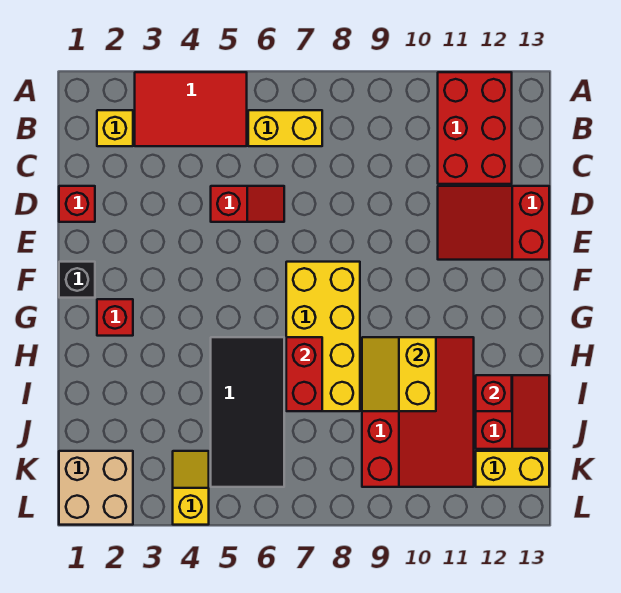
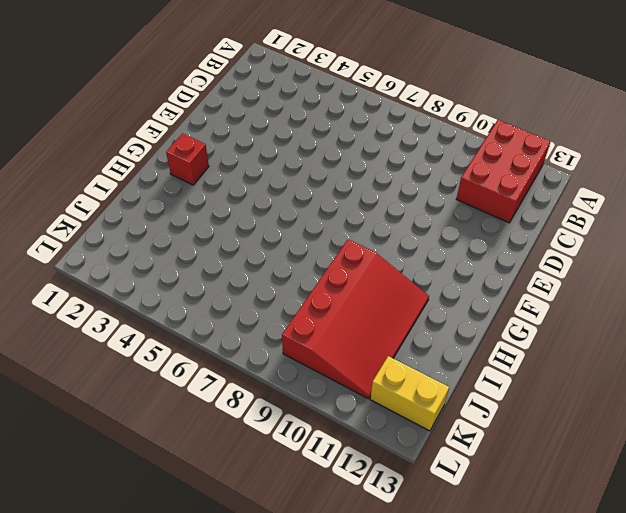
none -> red 2x3 tile [135,72,247,146]
none -> yellow 1x1 brick [97,110,133,146]
none -> yellow 1x2 brick [248,110,322,146]

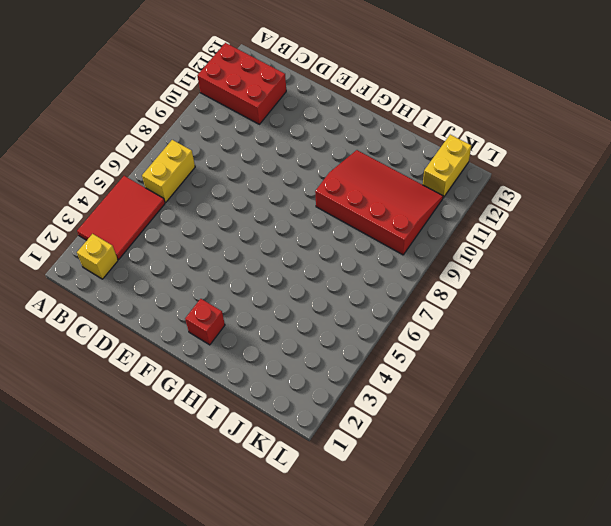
none -> red 1x1 brick [59,186,95,222]
none -> red 1x2 slope [211,186,284,222]
none -> red 2x3 slope [438,186,549,260]

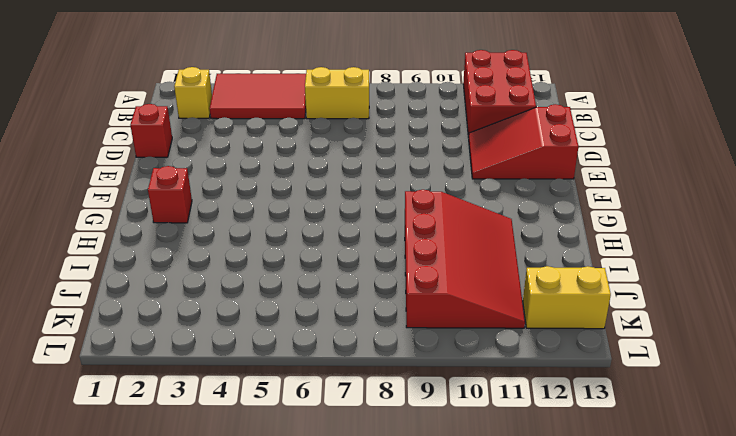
none -> red 1x2 slope [211,186,284,222]
none -> black 1x1 brick [59,262,95,298]
none -> yellow 2x4 brick [286,262,360,411]

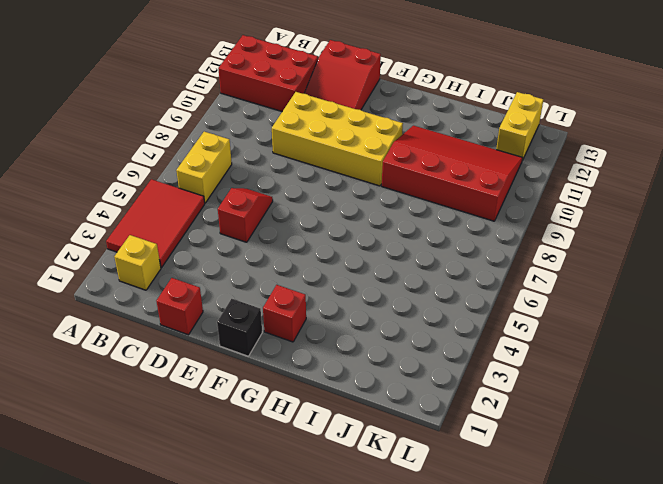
yellow 2x4 brick [272,92,403,186] -> yellow 2x4 brick moved to [286,262,360,411]
none -> black 2x4 tile [211,337,284,487]
none -> red 2x2 slope [476,375,549,449]
none -> tan 2x2 brick [59,451,133,525]

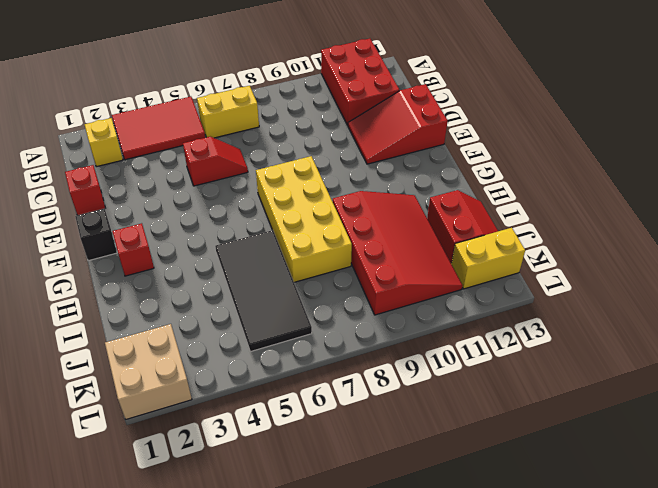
none -> yellow 1x2 slope [173,451,209,525]
none -> red 1x2 brick [286,337,322,411]
none -> yellow 2x2 slope [362,337,436,411]

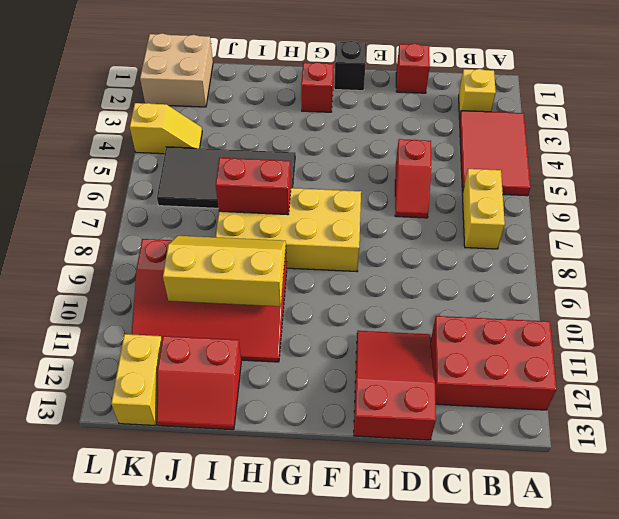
yellow 2x3 slope [163,236,286,306] -> yellow 2x2 slope [362,337,436,411]
none -> red 1x1 brick [476,375,512,411]

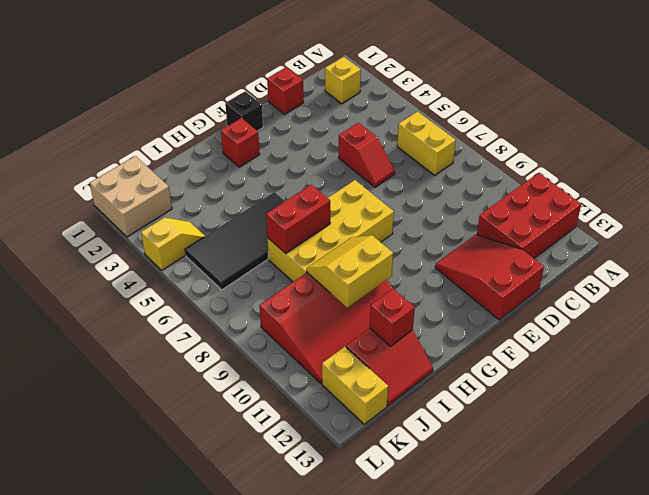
none -> red 2x3 tile [135,72,247,146]

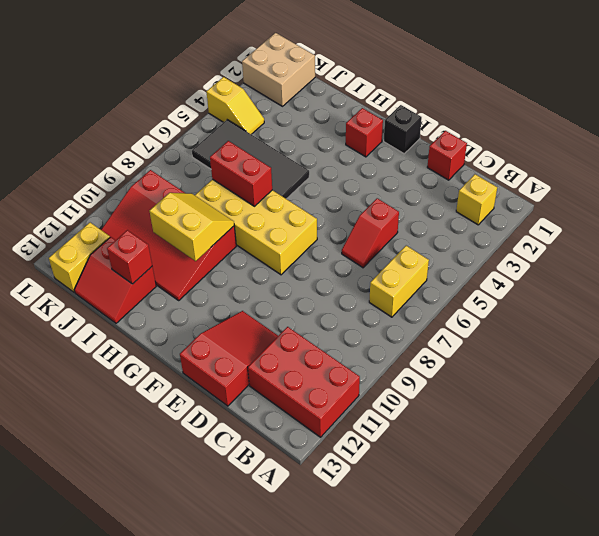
none -> red 2x3 tile [135,72,247,146]

